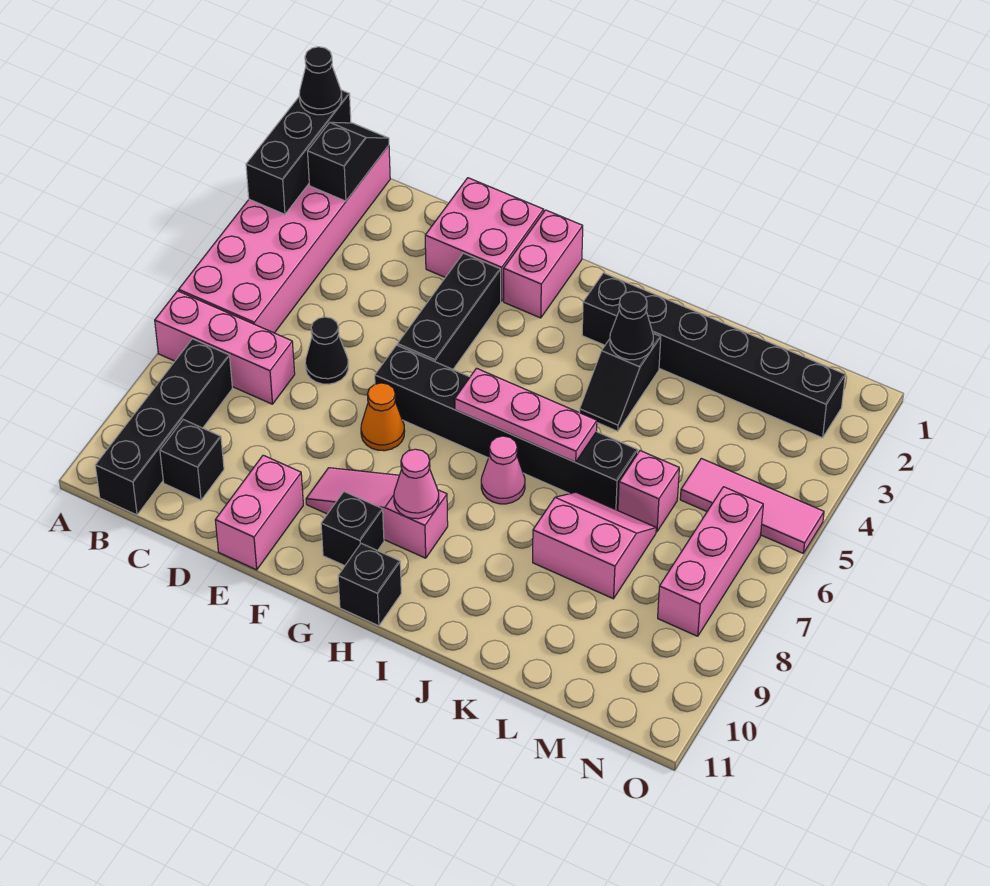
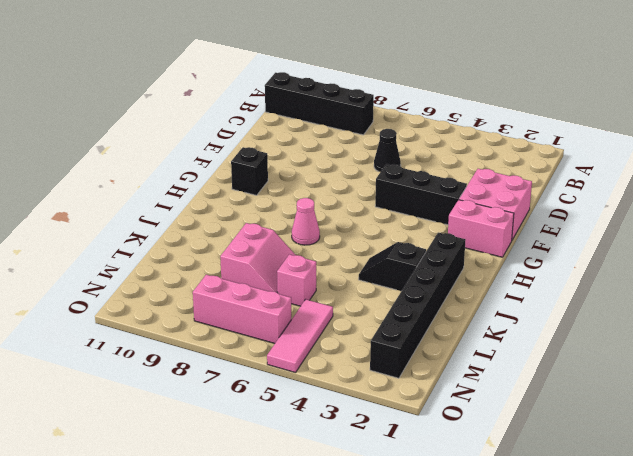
none -> pink 2x6 brick [179,145,390,333]
none -> pink 1x3 brick [155,291,295,404]
none -> black 1x1 brick [160,420,224,500]

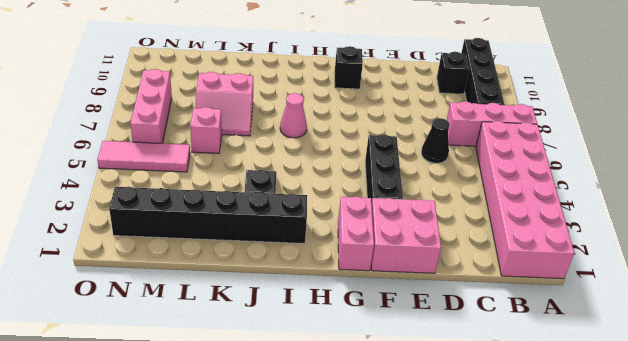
none -> pink 1x2 brick [215,455,303,570]
none -> black 1x6 brick [375,345,638,510]
none -> orange 1x1 cone [361,383,405,451]

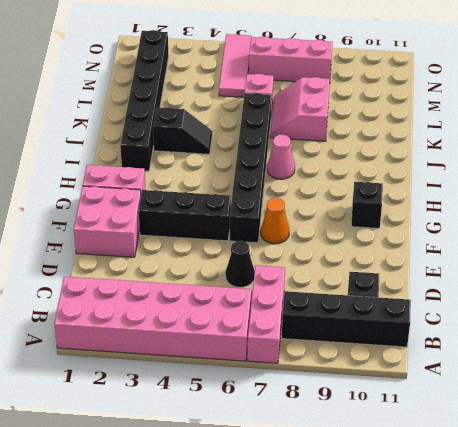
none -> pink 1x2 brick [215,455,303,570]
none -> pink 1x3 slope [306,468,448,558]
none -> black 1x1 brick [338,543,401,626]

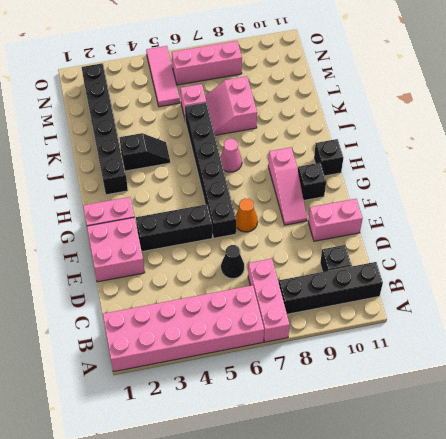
none -> black 1x3 brick [246,90,351,214]
none -> black 1x2 slope [308,122,389,201]
none -> pink 1x3 plate [455,368,597,462]

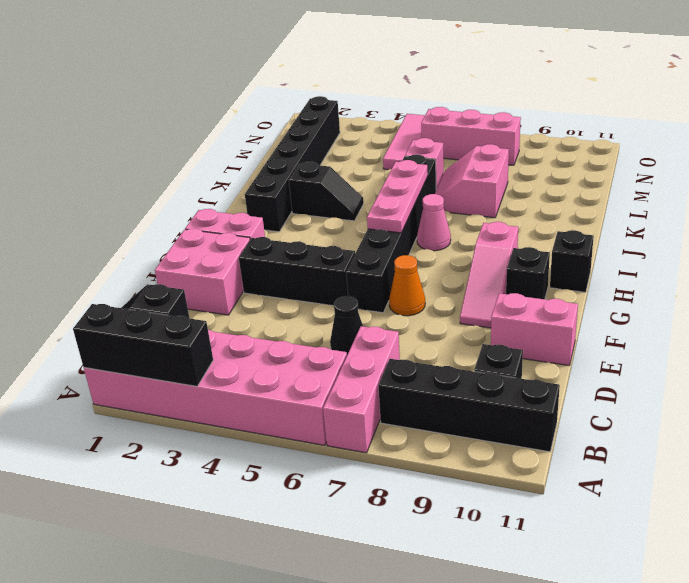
none -> pink 1x1 cone [394,449,439,519]
none -> black 1x1 cone [610,291,653,360]
none -> black 1x1 cone [299,47,342,115]

